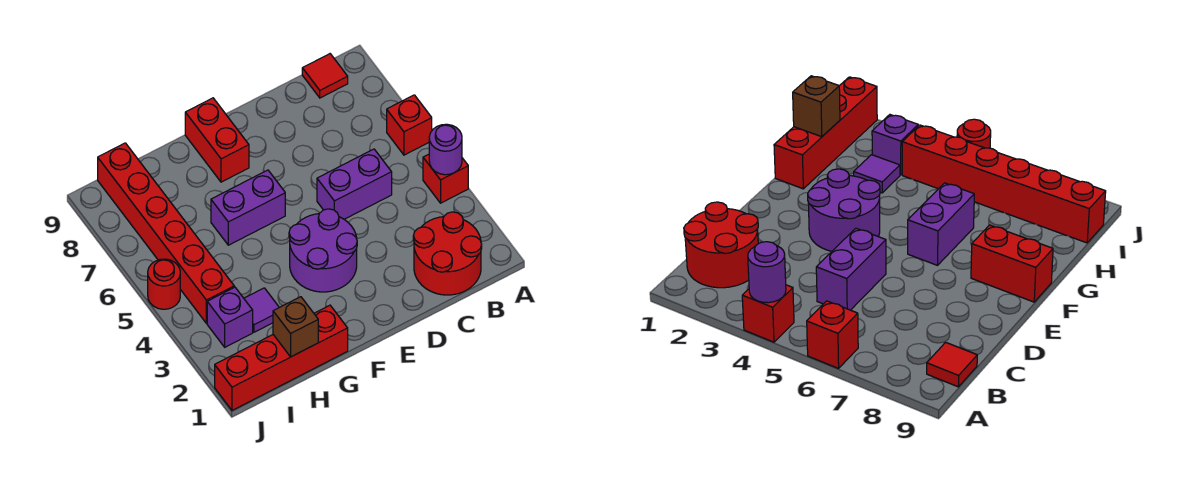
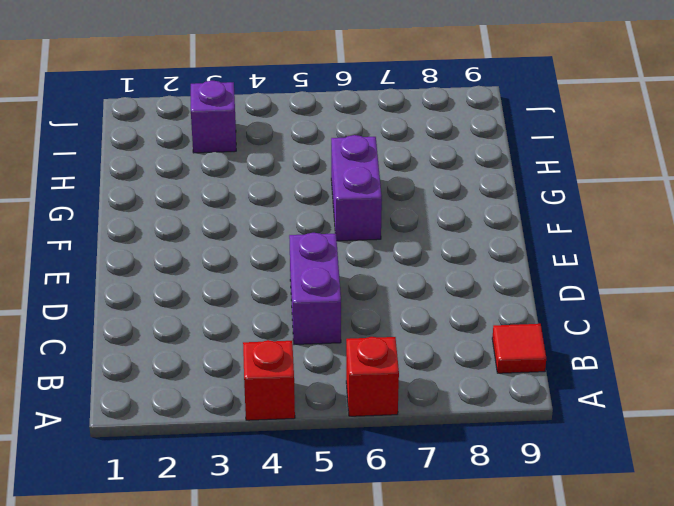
none -> red 2x2 round brick [413,212,482,295]
none -> purple 2x2 round brick [289,209,357,292]
none -> red 1x2 brick [185,98,249,182]

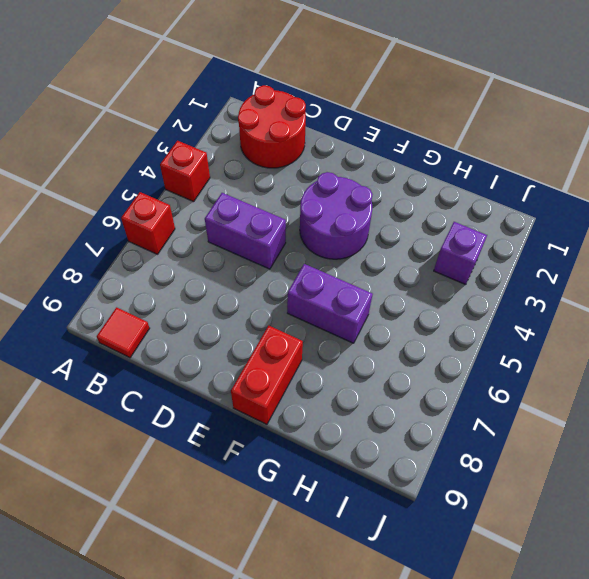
none -> red 1x4 brick [215,305,348,410]
none -> purple 1x1 tile [244,288,279,332]
none -> red 1x6 brick [98,143,234,323]

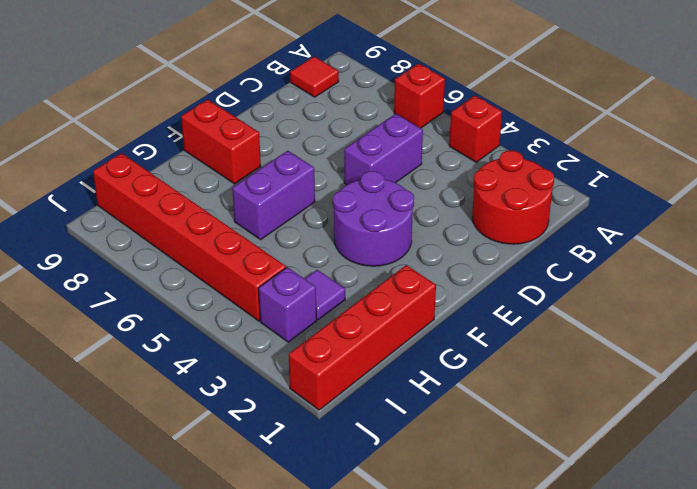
none -> red 1x1 round brick [148,259,180,309]
none -> purple 1x1 round brick [429,124,462,175]
none -> brown 1x1 brick [273,297,318,357]

